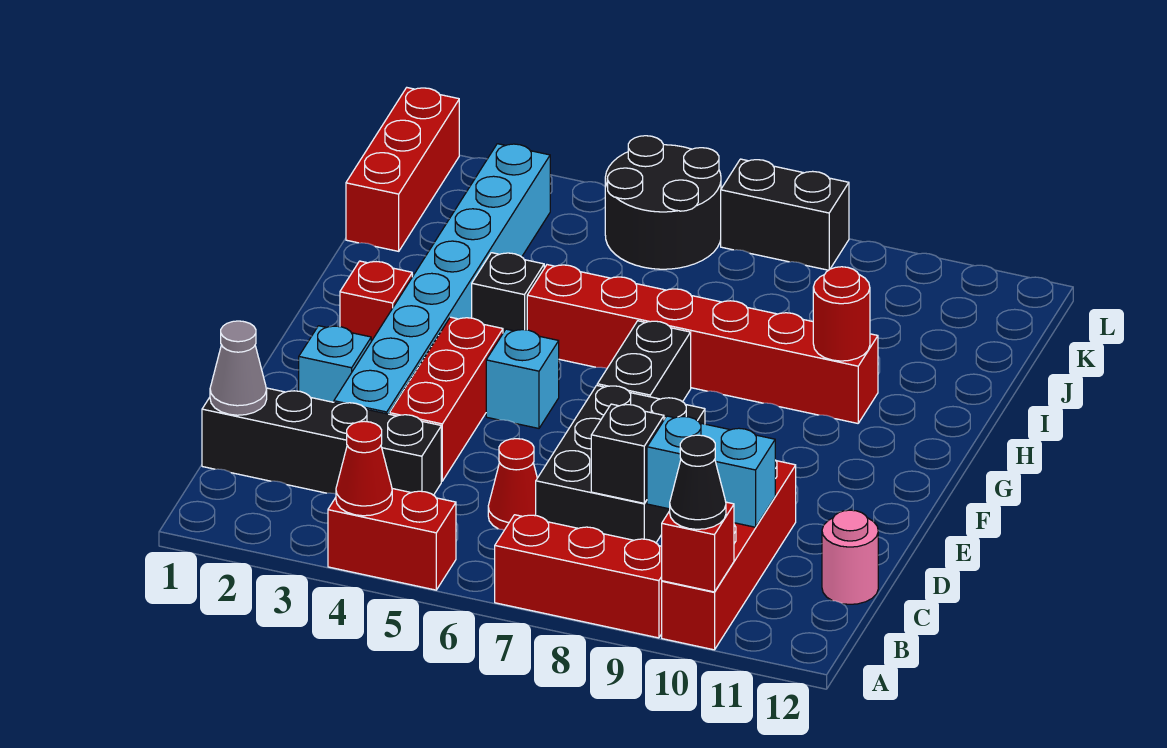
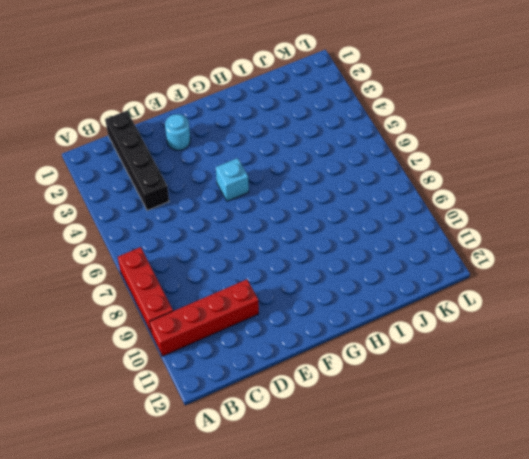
cyan 1x1 round brick [165,114,190,150] -> cyan 1x1 brick [299,326,371,402]
none -> red 1x2 brick [328,489,456,590]
none -> red 1x1 cone [488,439,537,530]
none -> black 2x3 brick [536,385,705,543]

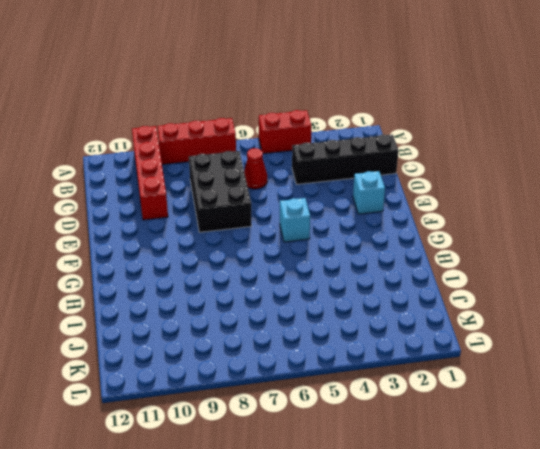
none -> pink 1x1 round brick [822,510,878,604]
none -> cyan 1x8 brick [334,144,550,414]
none -> red 1x3 brick [389,317,503,481]

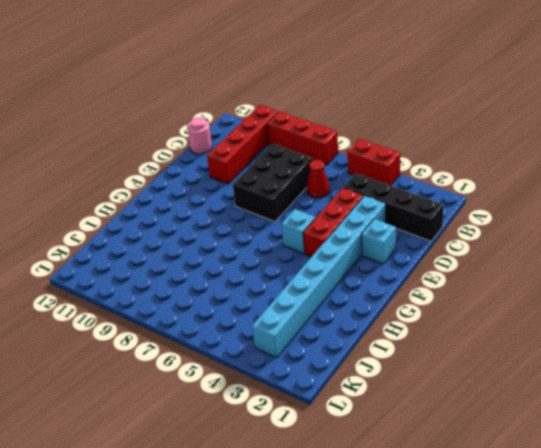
none -> black 1x2 brick [597,321,691,402]
none -> red 1x1 brick [340,261,412,341]
none -> black 1x1 brick [472,253,544,333]

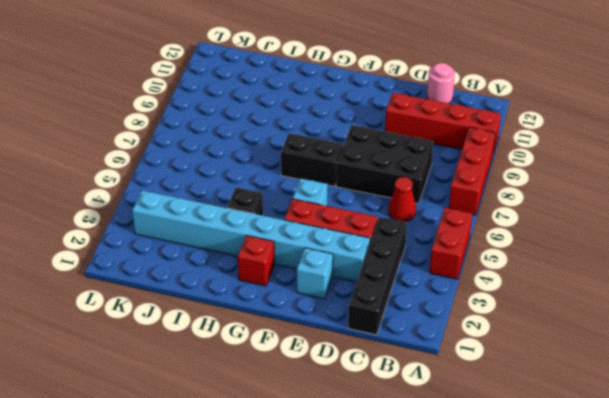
none -> red 1x6 brick [527,265,878,423]
none -> red 1x3 brick [346,88,459,251]
none -> black 2x2 round brick [605,136,721,269]

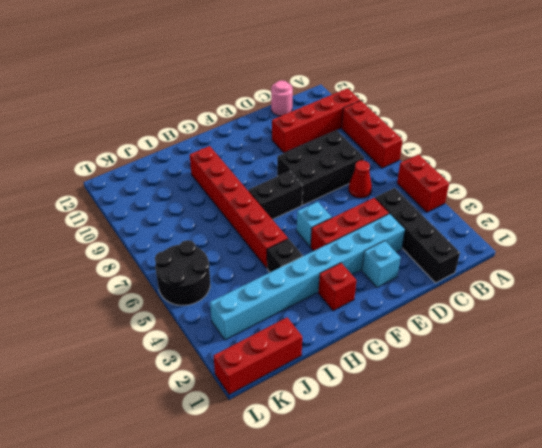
none -> black 1x2 brick [721,159,849,270]
none -> red 1x1 cone [336,421,392,516]
none -> red 1x1 brick [662,502,734,592]

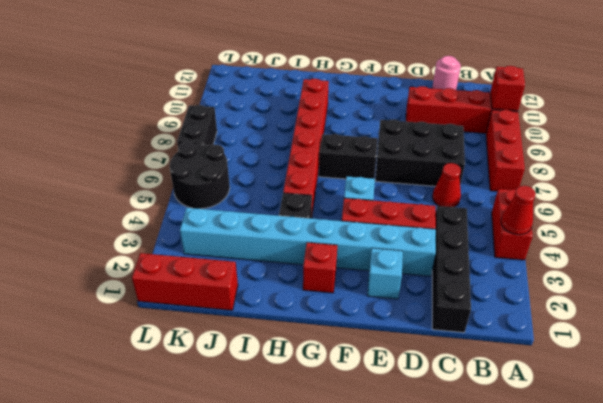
none -> grey 1x1 cone [210,321,267,415]
none -> black 1x1 brick [591,404,664,503]
none -> cyan 1x2 brick [647,416,775,527]

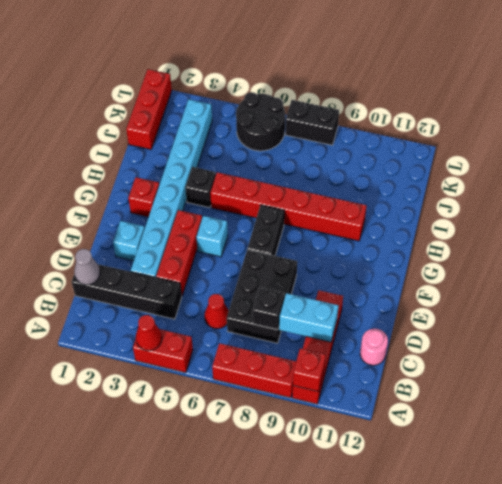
none -> red 1x1 round brick [813,267,870,361]
none -> black 1x1 cone [670,435,726,529]

